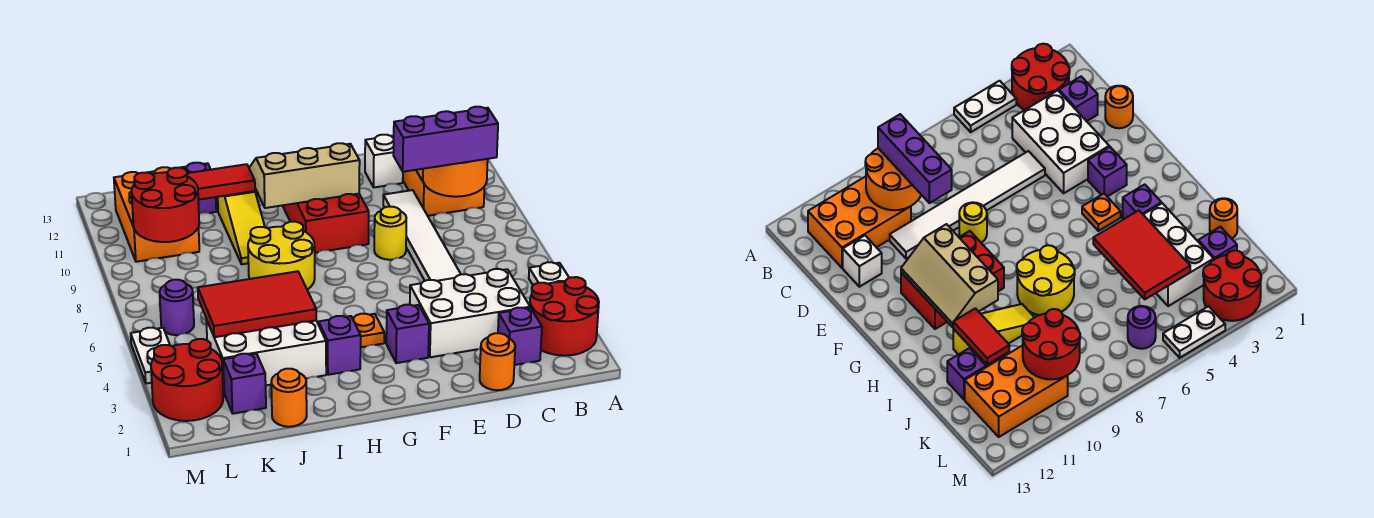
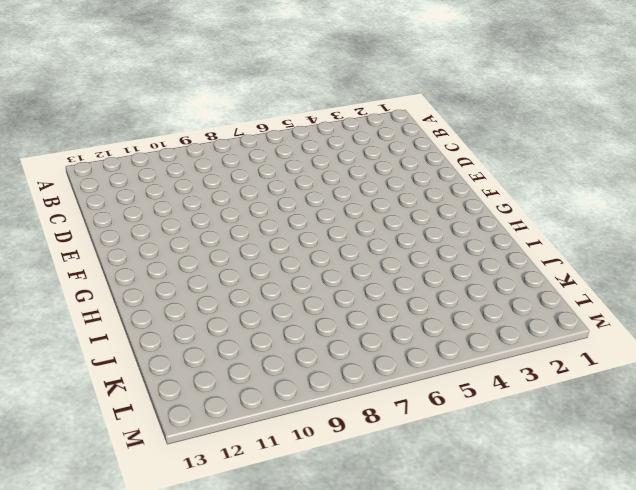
none -> red 2x2 round brick [530,277,599,356]
none -> white 1x2 plate [529,262,569,285]
none -> orange 2x3 brick [403,169,484,216]

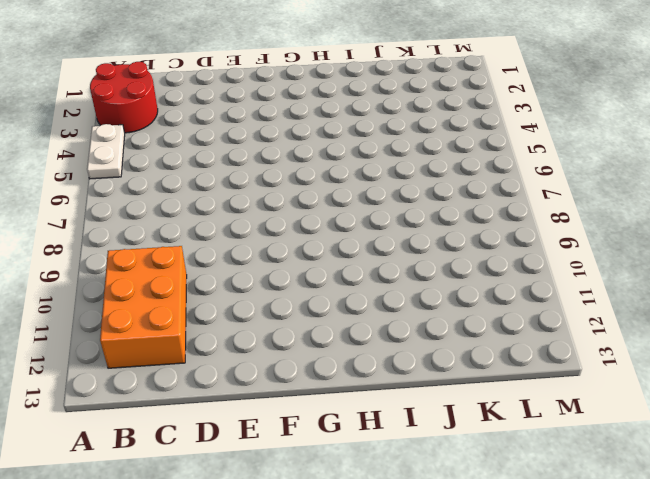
none -> purple 1x1 brick [498,308,542,365]
none -> white 2x3 brick [410,269,530,357]
none -> orange 1x1 round brick [480,333,515,390]

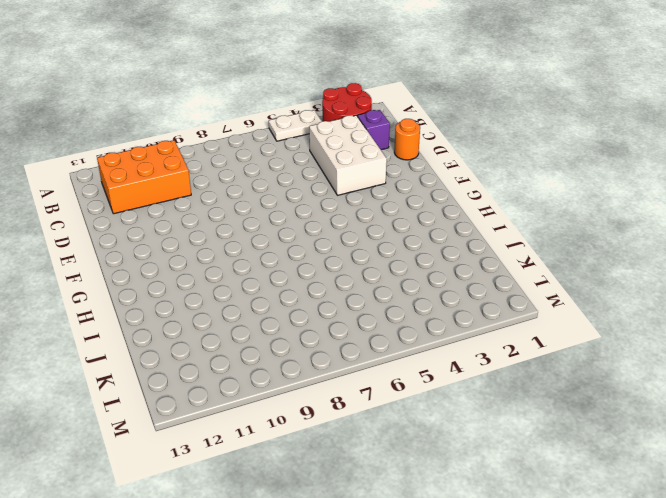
none -> white 1x6 tile [383,190,461,281]
none -> white 1x1 brick [365,135,403,187]
none -> yellow 1x1 round brick [374,207,406,260]

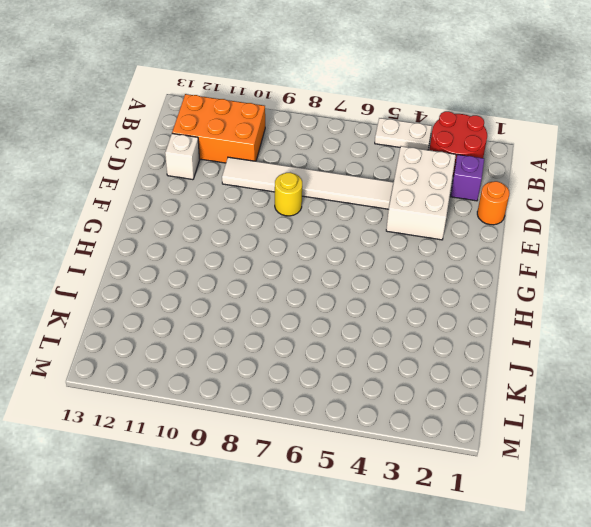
none -> purple 1x1 brick [386,305,429,363]
none -> red 2x3 brick [282,194,369,253]
none -> orange 1x1 plate [352,314,384,347]

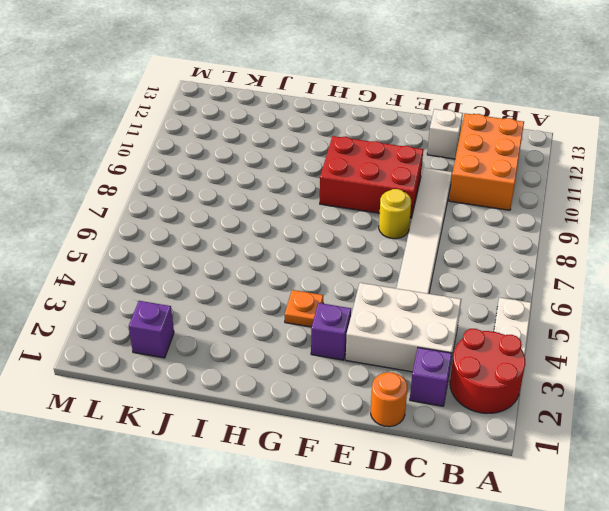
red 2x3 brick [320,136,423,218] -> red 2x3 brick turned to [282,194,369,253]
none -> purple 1x1 brick [319,316,361,375]
none -> yellow 2x2 round brick [248,222,315,290]
none -> white 2x3 brick [206,319,326,392]

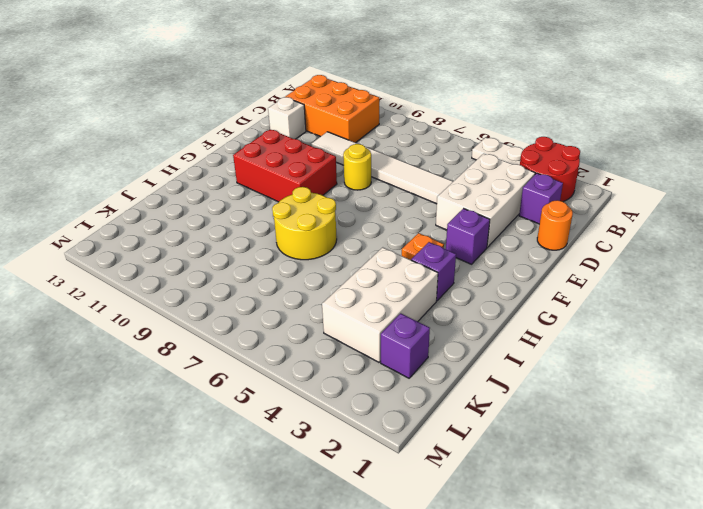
none -> yellow 1x3 slope [218,191,265,264]
none -> orange 1x1 round brick [271,369,307,427]
none -> purple 1x1 brick [180,163,216,214]

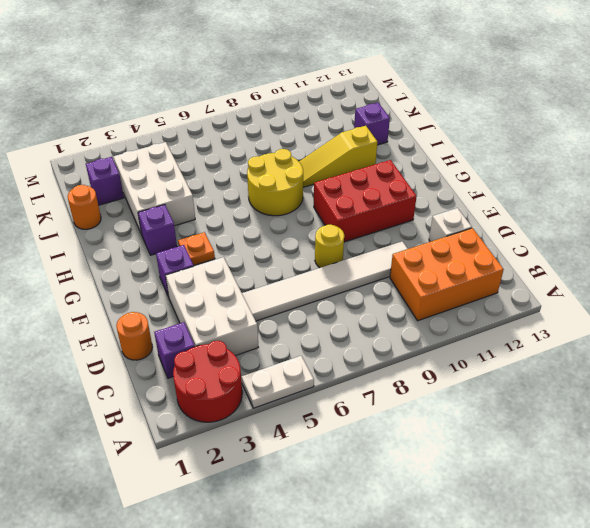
none -> orange 2x3 brick [114,167,199,262]
none -> red 2x2 round brick [151,339,223,421]
none -> purple 1x1 round brick [160,280,194,335]

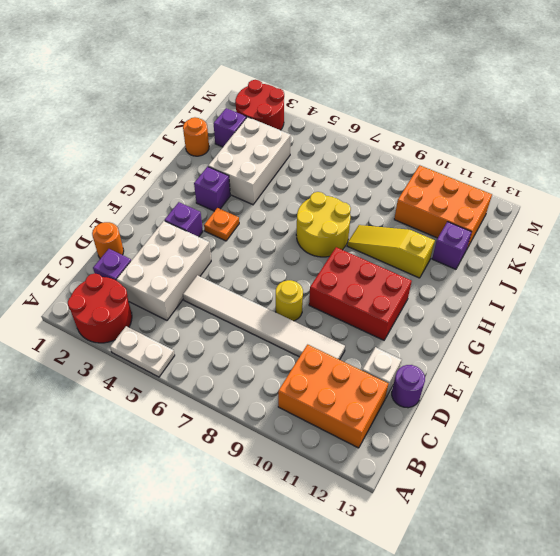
purple 1x1 round brick [392,365,425,408] -> purple 1x1 round brick moved to [160,280,194,335]
none -> white 1x2 plate [131,328,170,384]
none -> orange 2x2 round brick [423,159,488,197]
none -> tan 2x3 slope [249,143,360,208]

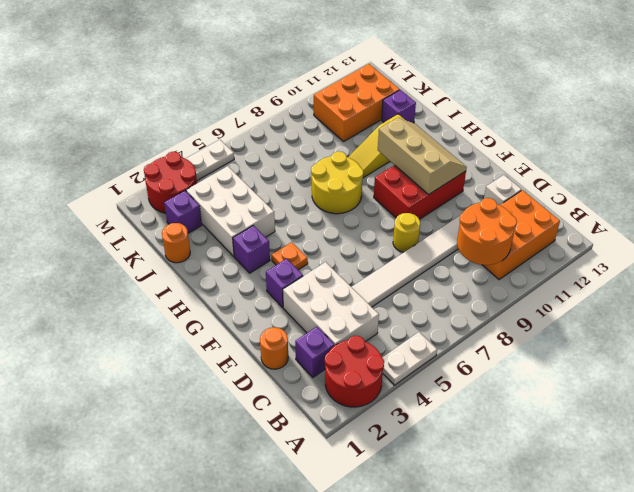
none -> purple 1x1 round brick [160,280,194,335]
none -> red 2x3 tile [198,271,316,337]
none -> red 1x2 tile [187,164,255,200]

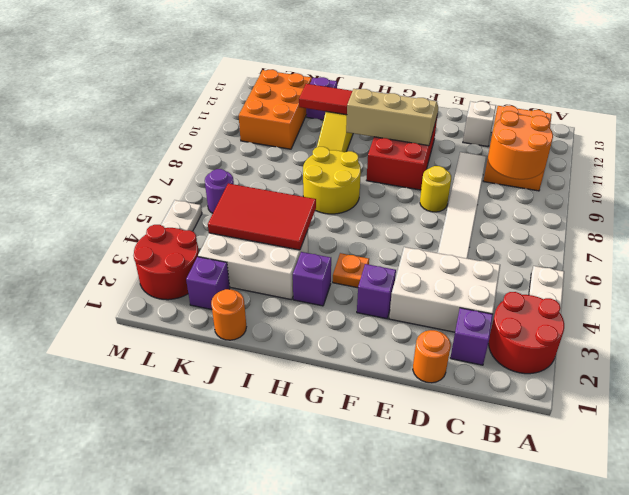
none -> red 2x2 round brick [132,168,199,242]
none -> purple 1x3 brick [393,107,498,172]

